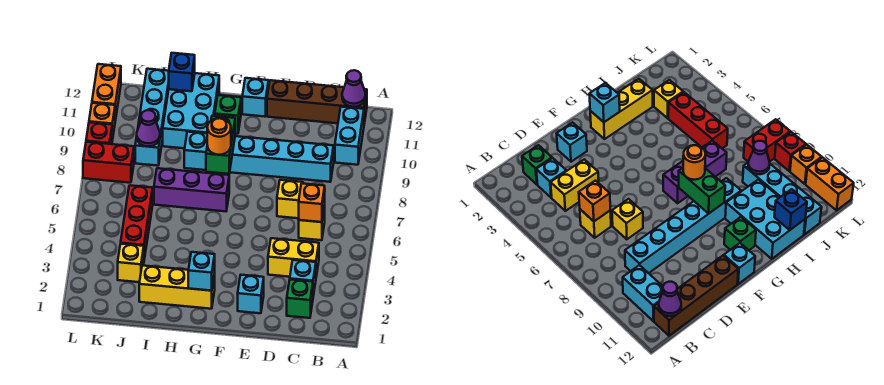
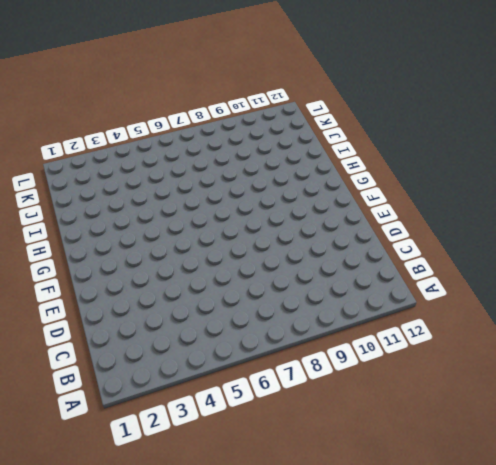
none -> cyan 1x2 brick [335,107,364,165]
none -> brown 1x4 brick [267,80,367,124]
none -> green 1x1 brick [287,279,313,318]

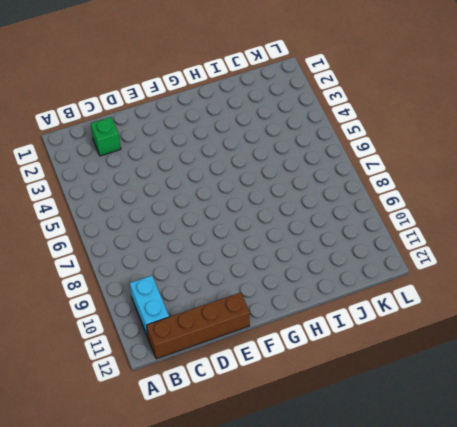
none -> cyan 1x1 brick [290,260,316,296]
none -> yellow 1x2 brick [268,238,319,277]
none -> yellow 1x1 brick [299,206,325,240]

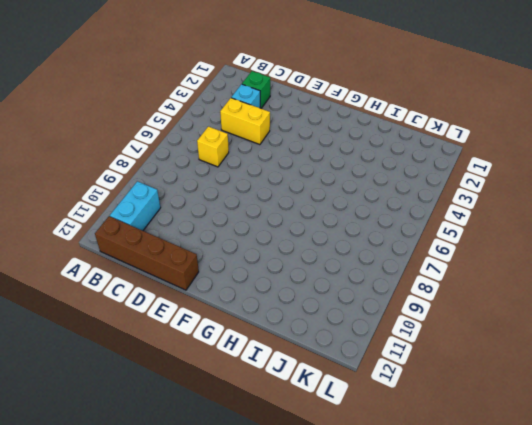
none -> cyan 1x6 brick [184,132,334,182]
none -> yellow 1x1 brick [277,180,303,218]
none -> cyan 1x1 brick [238,275,264,313]

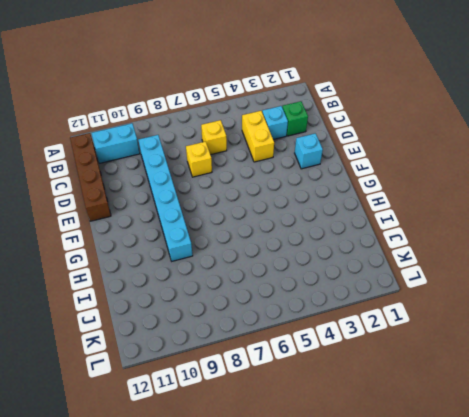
none -> cyan 1x1 brick [242,78,269,117]
none -> yellow 1x3 brick [139,265,215,309]
none -> purple 1x3 brick [154,168,229,211]

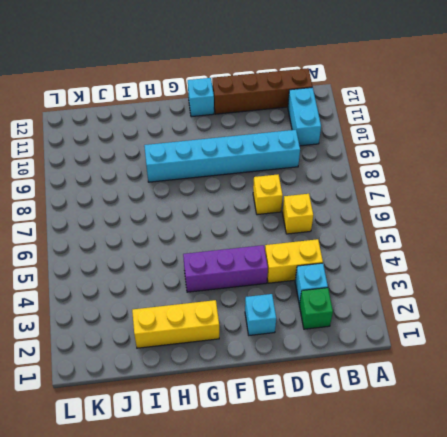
purple 1x3 brick [183,245,268,292] -> purple 1x3 brick moved to [154,168,229,211]
none -> green 1x1 brick [215,95,241,134]
none -> cyan 2x3 brick [163,73,219,148]
none -> yellow 1x1 brick [118,244,144,282]

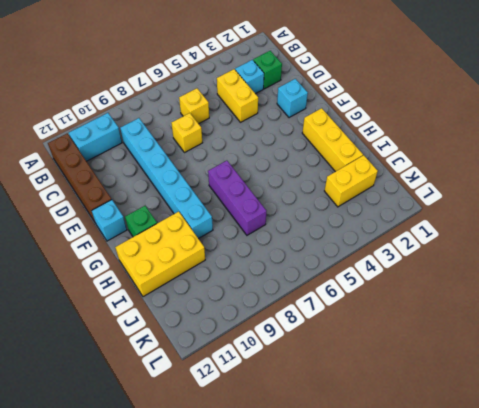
yellow 2x3 brick [115,212,205,297] -> cyan 2x3 brick [163,73,219,148]
yellow 1x2 brick [325,155,378,207] -> yellow 1x1 brick [118,244,144,282]
none -> red 1x3 brick [121,185,153,259]
none -> cyan 1x4 brick [135,69,169,166]
none -> red 1x2 brick [83,142,134,183]

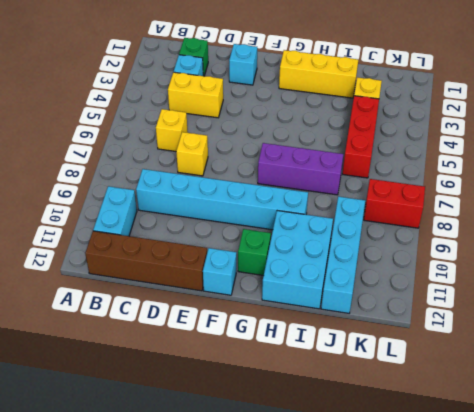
none -> red 1x1 brick [86,122,112,144]
none -> orange 1x1 brick [89,103,115,141]
none -> orange 1x2 brick [92,64,121,121]

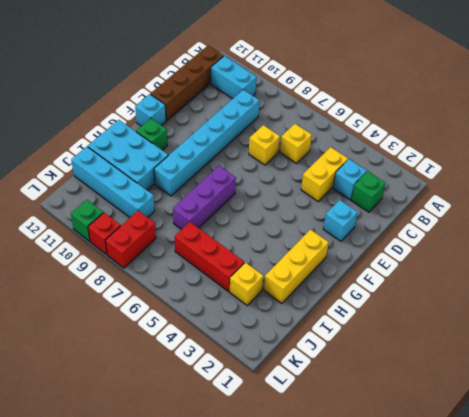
green 1x1 brick [71,200,103,241] -> orange 1x1 brick [89,103,115,141]
none -> orange 1x2 brick [92,64,121,121]
none -> purple 1x1 cone [342,70,366,107]
none -> orange 1x1 brick [299,184,325,222]

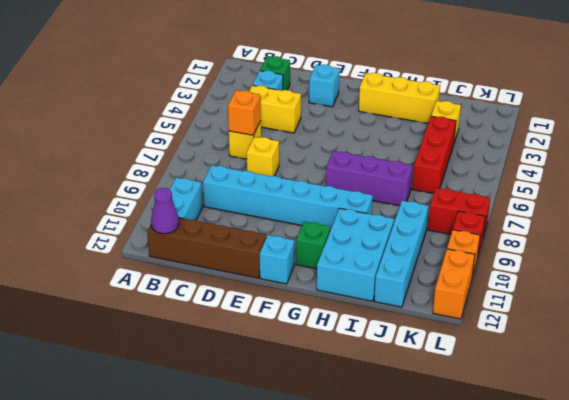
none -> cyan 1x1 brick [188,252,215,291]
none -> green 1x2 brick [206,116,235,174]
none -> blue 1x1 brick [169,53,195,91]

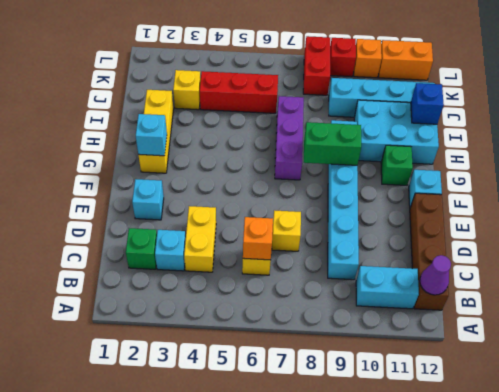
none -> purple 1x1 cone [137,110,160,146]
none -> orange 1x1 round brick [207,118,231,155]

